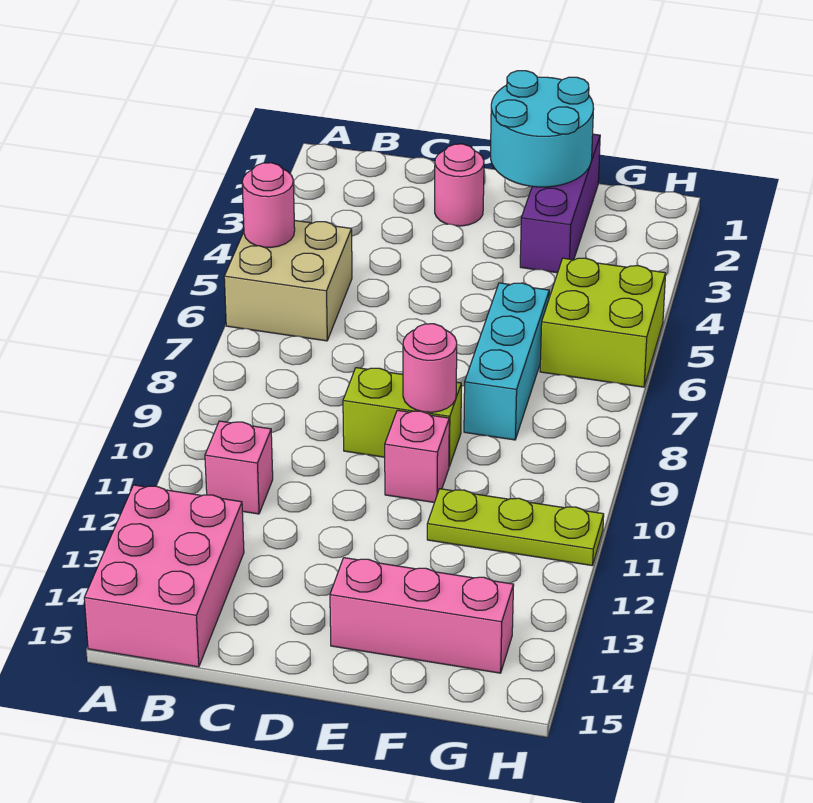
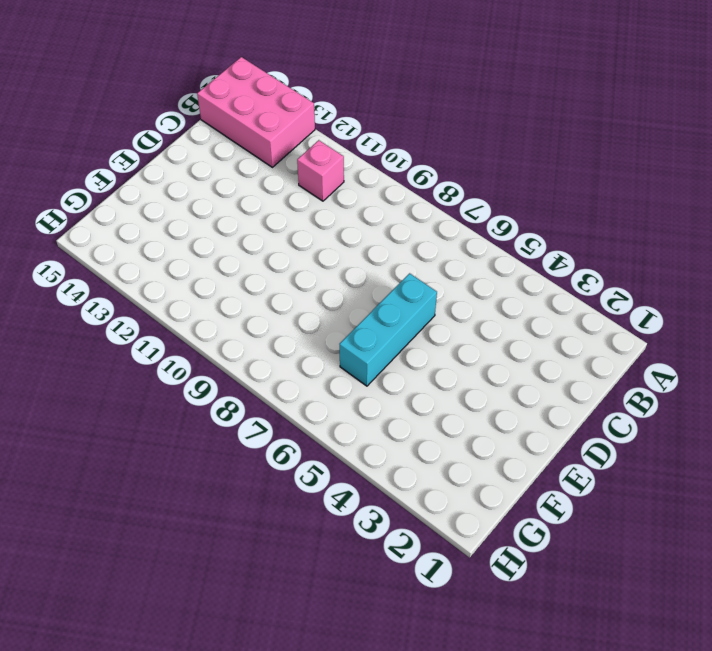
cyan 1x3 brick [340,273,437,386] -> cyan 1x3 brick turned to [464,283,549,440]
none -> tan 2x2 brick [224,220,352,341]
none -> pink 1x1 round brick [435,144,484,226]
none -> lime 1x2 brick [343,368,461,467]

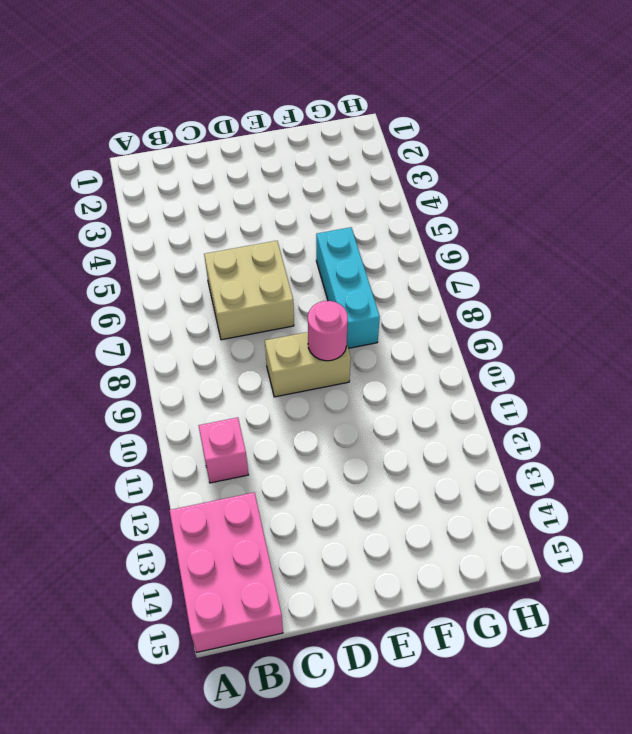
tan 2x2 brick [204,241,294,340] -> tan 2x2 brick moved to [224,220,352,341]
tan 1x2 brick [265,332,351,397] -> lime 1x2 brick [343,368,461,467]
none -> pink 1x1 round brick [435,144,484,226]
none -> pink 1x1 brick [385,410,449,503]
none -> pink 1x3 brick [330,558,514,673]

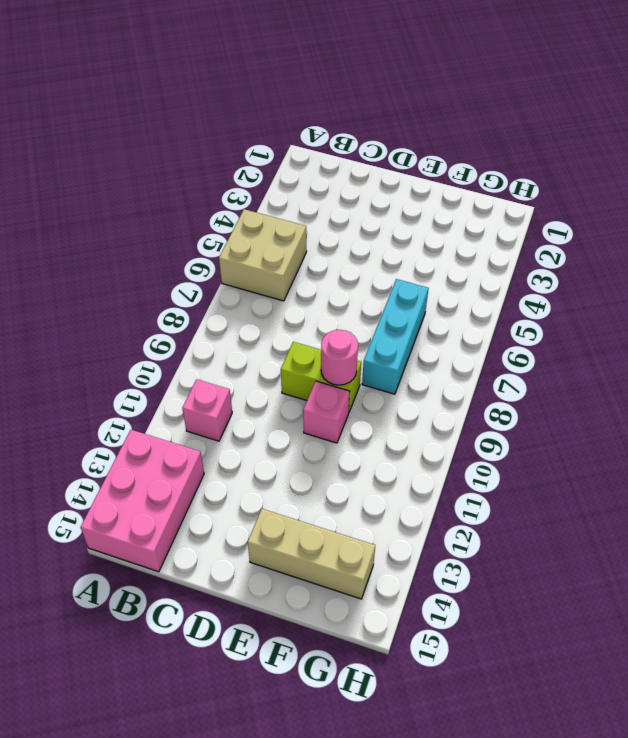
tan 1x3 brick [248,509,375,599] -> pink 1x3 brick [330,558,514,673]
none -> pink 1x1 round brick [435,144,484,226]
none -> purple 1x3 brick [520,134,600,273]
none -> lime 1x3 plate [427,489,604,565]

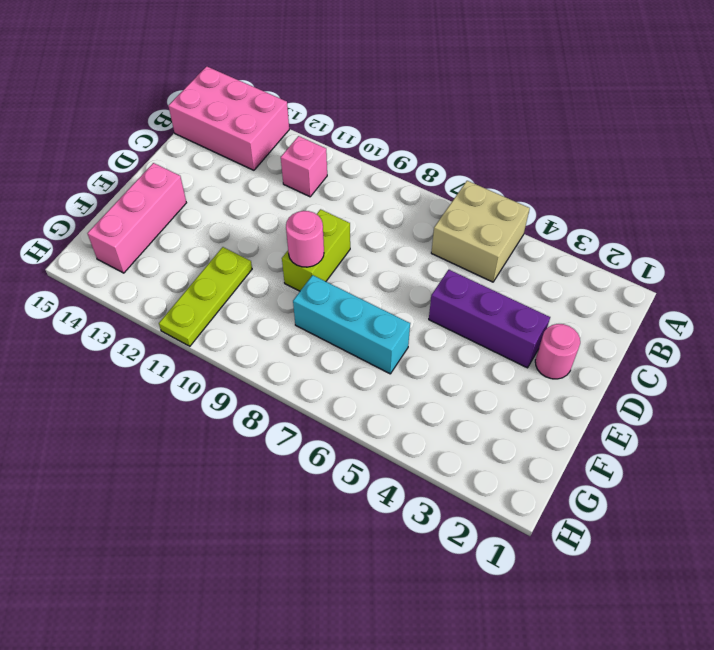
purple 1x3 brick [429,270,550,368] -> purple 1x3 brick moved to [520,134,600,273]
none -> pink 1x1 brick [385,410,449,503]
none -> lime 2x2 brick [540,258,666,387]
none -> pink 1x1 round brick [242,163,295,248]

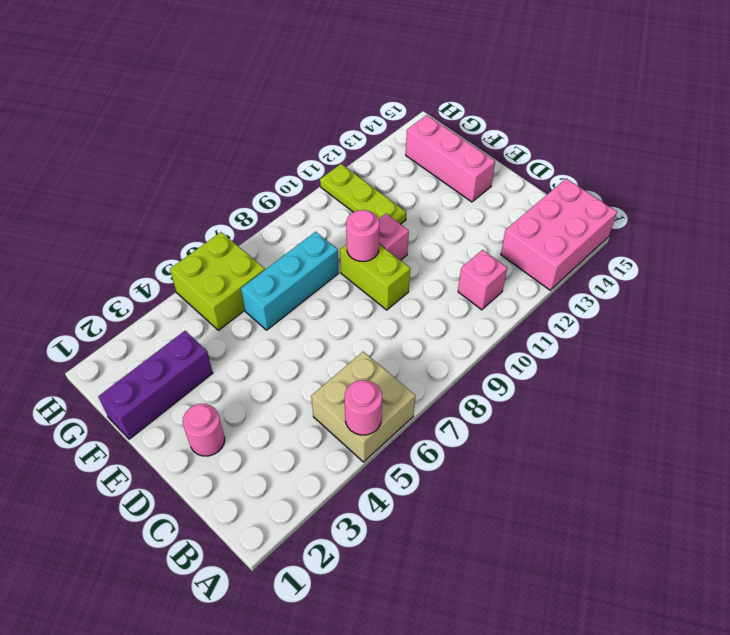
none -> cyan 2x2 round brick [490,71,594,187]

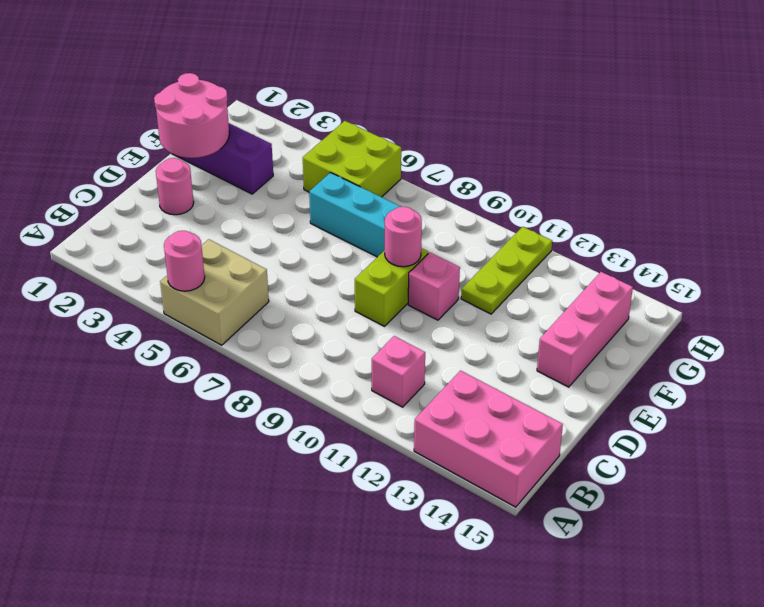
pink 2x2 round brick [154,73,229,158] -> cyan 2x2 round brick [490,71,594,187]

